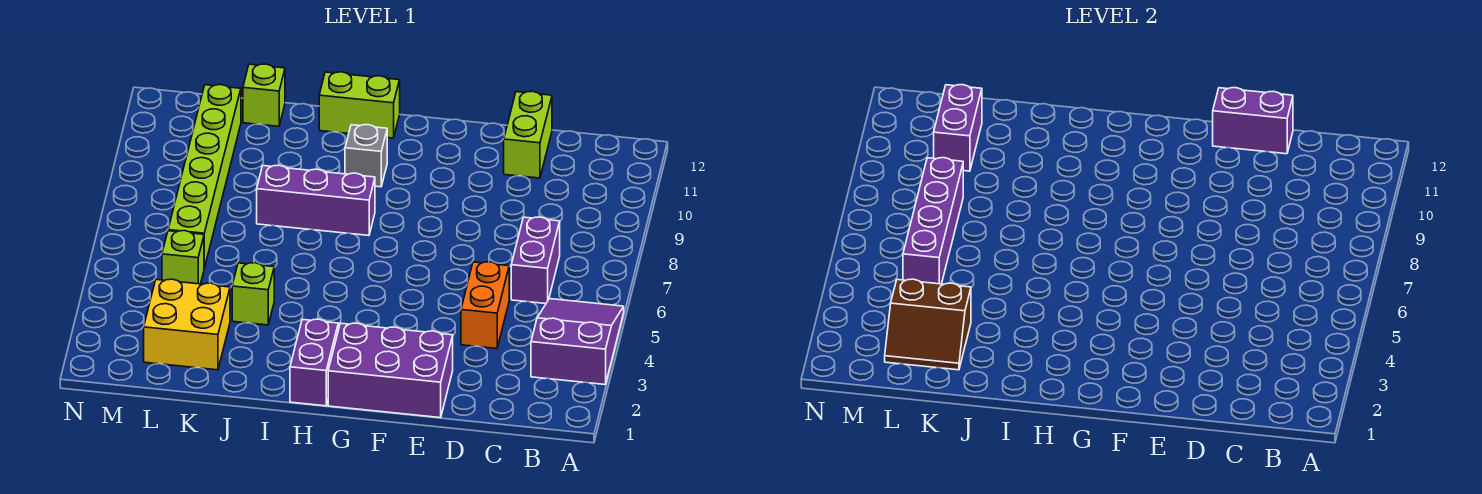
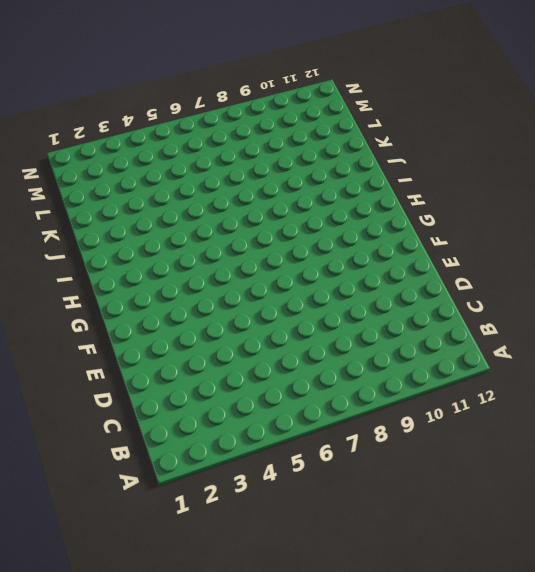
none -> purple 2x3 slope [531,299,624,385]
none -> purple 1x2 brick [511,217,560,304]
none -> orange 1x2 brick [461,262,509,348]

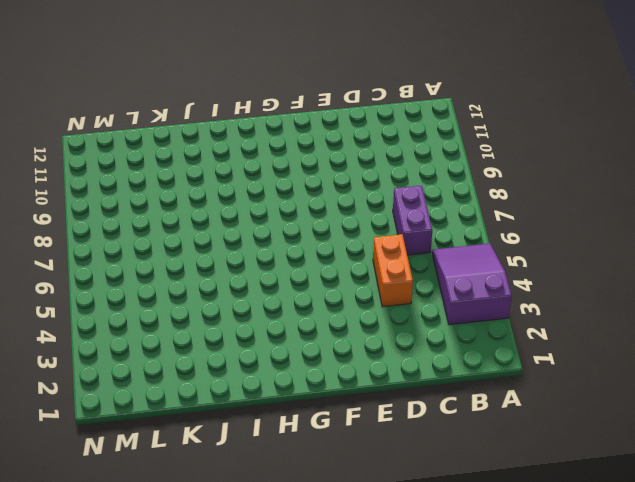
none -> lime 1x2 brick [504,91,552,178]
none -> purple 2x3 brick [328,323,453,418]
none -> purple 1x2 brick [290,319,338,406]

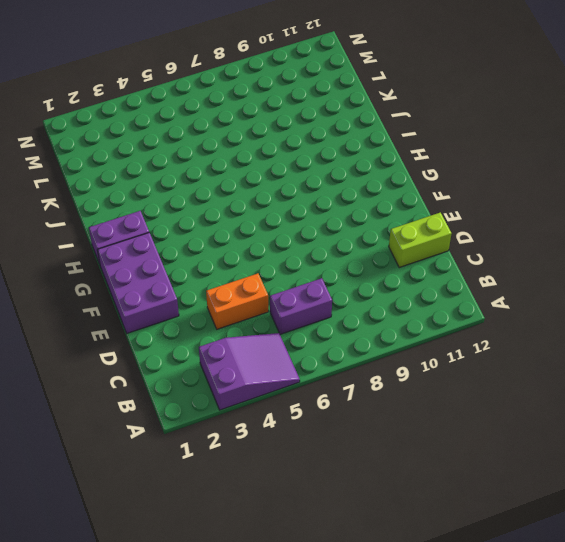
none -> purple 1x3 brick [257,165,375,236]
none -> grey 1x1 brick [345,125,387,187]
none -> lime 1x2 brick [319,72,400,138]

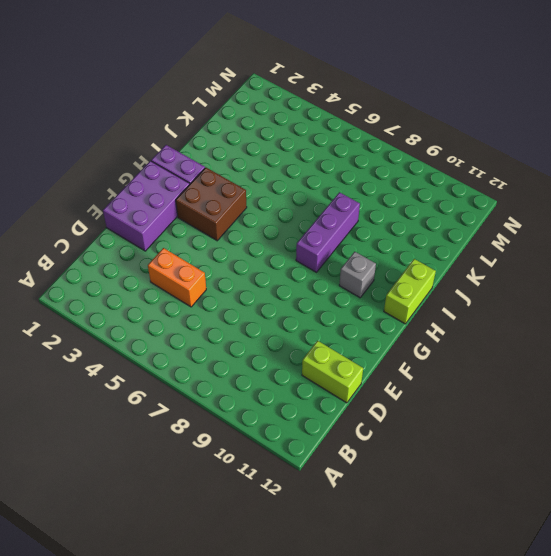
brown 2x2 brick [176,168,247,241] -> none
none -> purple 2x3 slope [531,299,624,385]
none -> purple 1x2 brick [511,217,560,304]
none -> lime 1x1 brick [232,263,274,325]

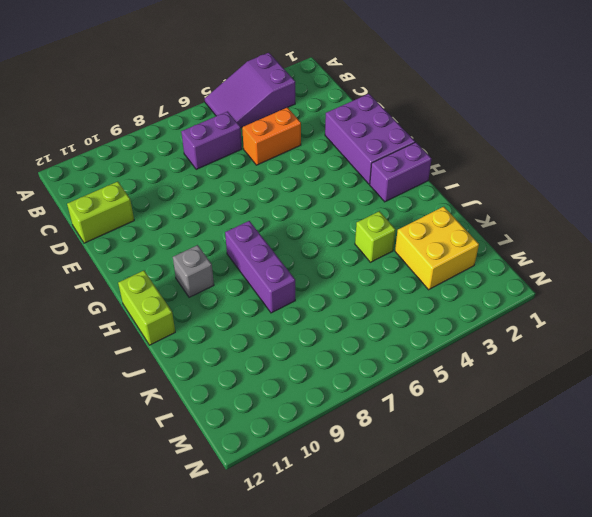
none -> lime 1x1 brick [243,64,285,126]
none -> lime 1x1 brick [162,231,204,284]
none -> lime 1x6 brick [168,85,241,268]

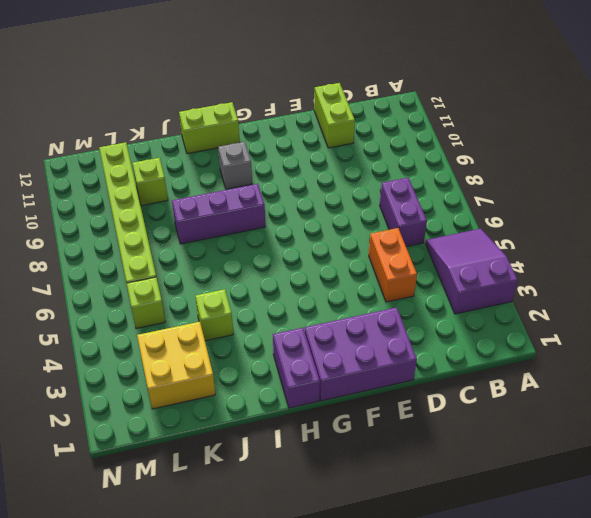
lime 1x1 brick [132,158,168,206] -> lime 1x1 brick moved to [243,64,285,126]
none -> purple 1x2 brick [1213,88,1293,154]
none -> brown 2x2 slope [885,279,971,370]
none -> purple 1x4 brick [903,158,963,284]

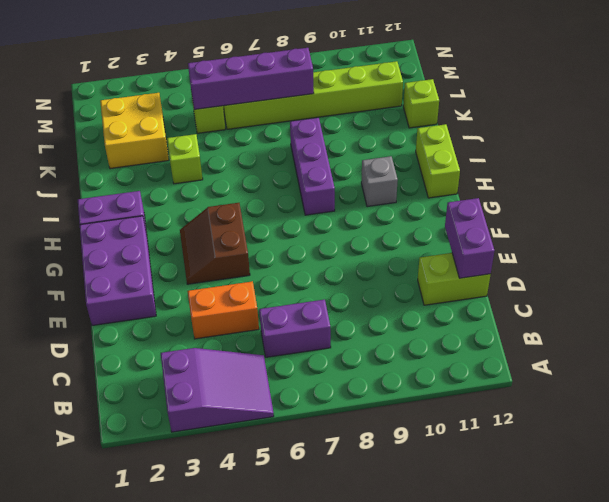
brown 2x2 slope [180,203,250,284] -> brown 2x2 slope moved to [885,279,971,370]
none -> purple 1x2 brick [934,85,982,171]

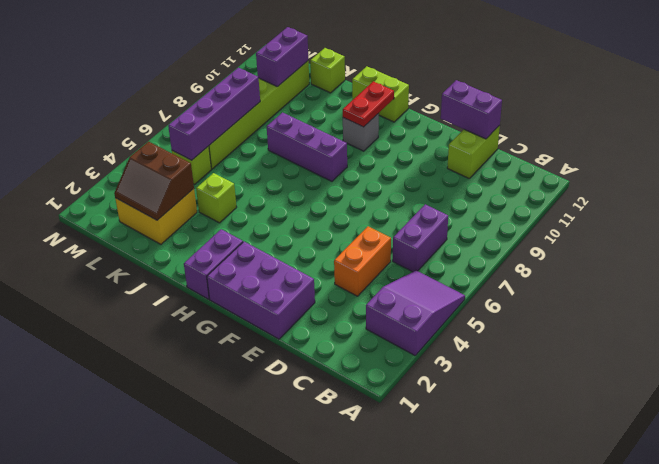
red 1x2 plate [343,81,394,127] -> none

